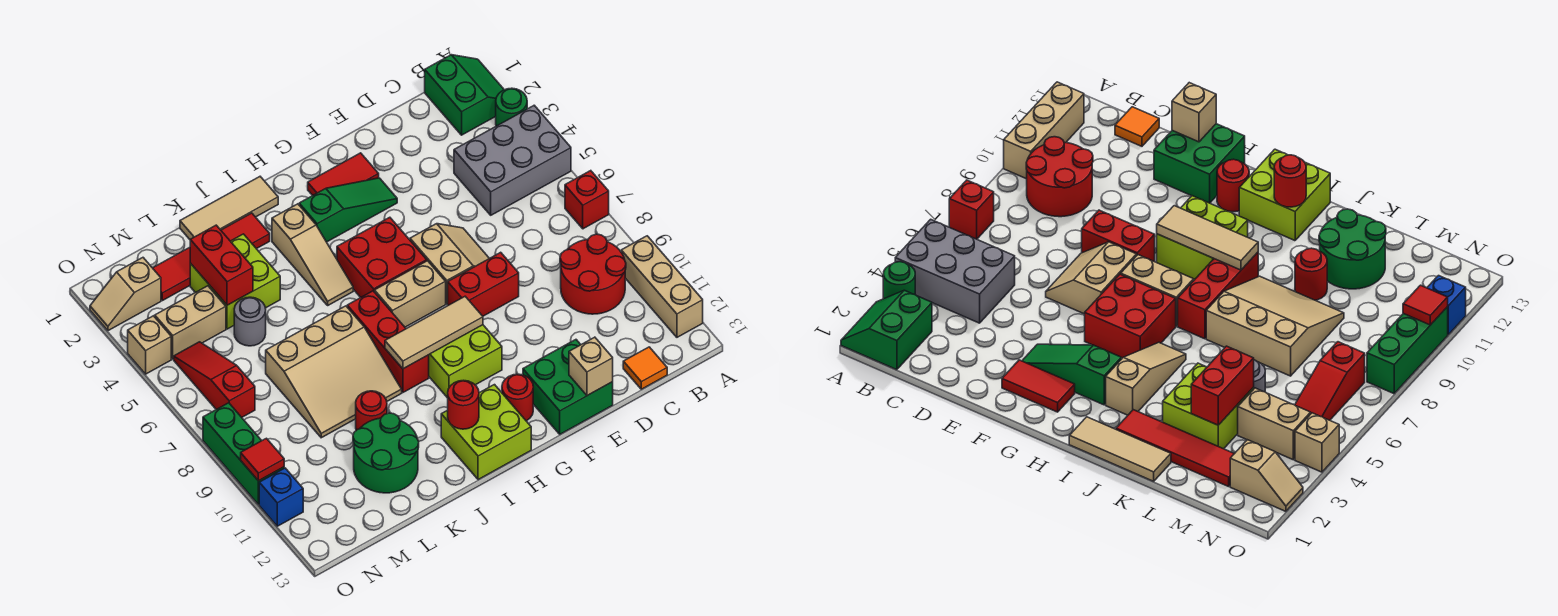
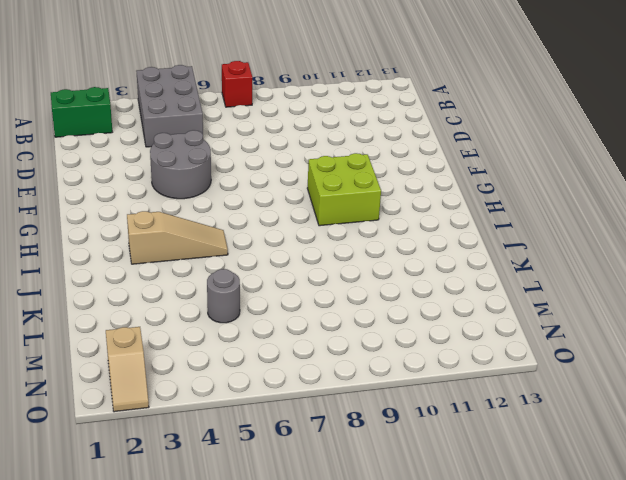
grey 2x2 round brick [150,130,211,199] -> none
none -> green 1x1 round brick [496,88,527,126]
none -> tan 1x3 brick [621,236,703,337]
none -> red 2x2 round brick [560,234,626,314]
none -> orange 1x1 tile [623,347,667,389]

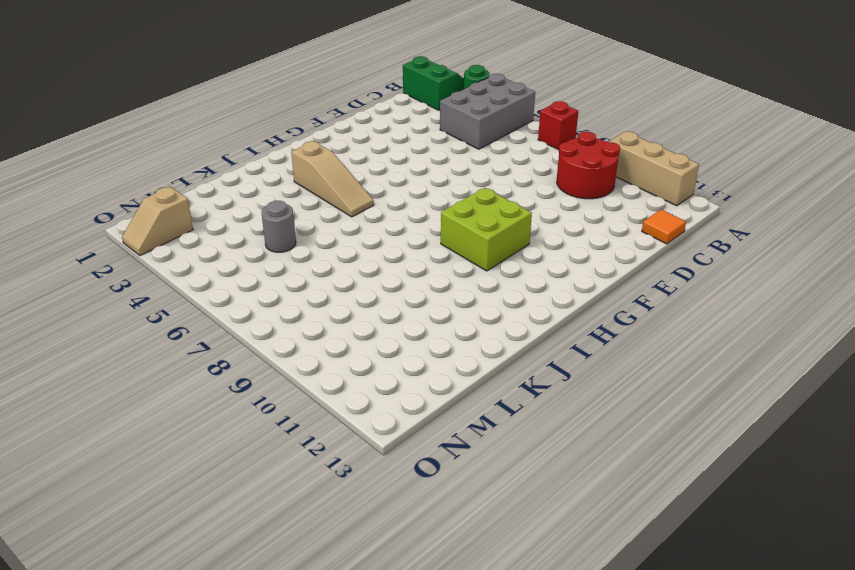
none -> tan 2x2 slope [410,224,489,304]
none -> red 1x2 brick [448,252,519,316]
none -> green 2x2 brick [523,340,613,434]
none -> red 1x2 tile [308,153,379,196]

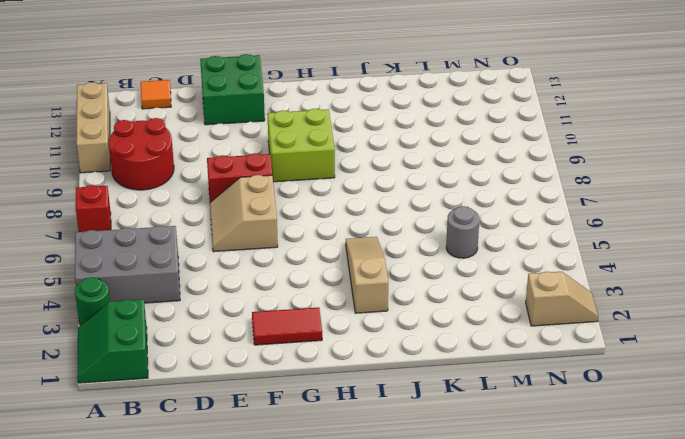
none -> green 1x3 slope [299,178,397,242]
none -> red 2x2 brick [337,217,427,297]
none -> tan 1x2 brick [374,261,446,327]
none -> red 1x1 round brick [502,374,533,421]

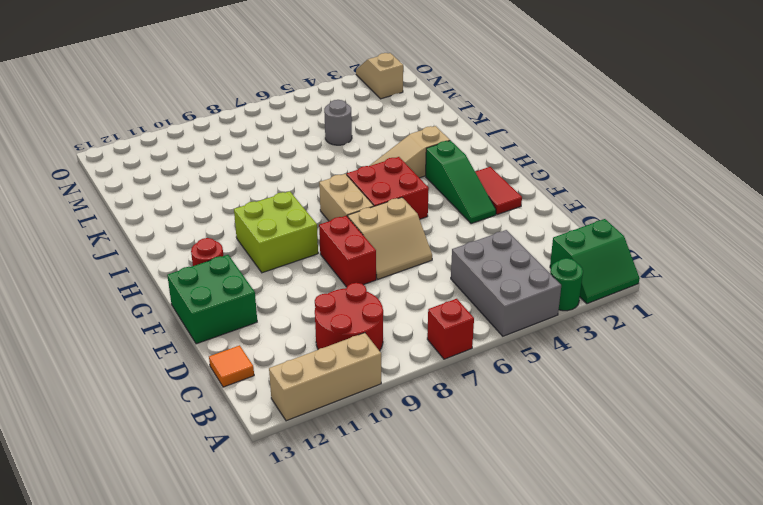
none -> lime 2x2 brick [441,385,531,480]
none -> tan 1x3 tile [180,177,278,240]
none -> red 1x3 brick [347,291,429,392]
none -> red 1x4 tile [153,213,270,301]

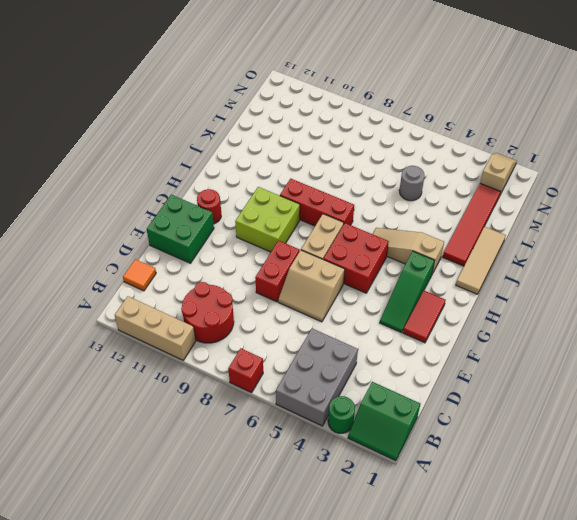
none -> lime 2x2 brick [441,385,531,480]
none -> tan 3x3 slope [266,306,402,438]
none -> lime 2x2 brick [190,234,280,329]
none -> red 1x1 round brick [356,391,387,430]

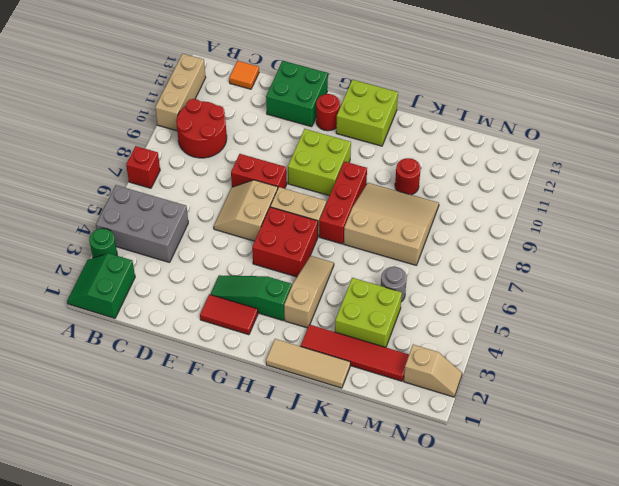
none -> green 2x2 round brick [353,413,419,493]
none -> tan 1x2 brick [155,286,226,359]
none -> red 1x3 slope [174,342,255,417]
none -> tan 1x1 brick [128,316,171,374]

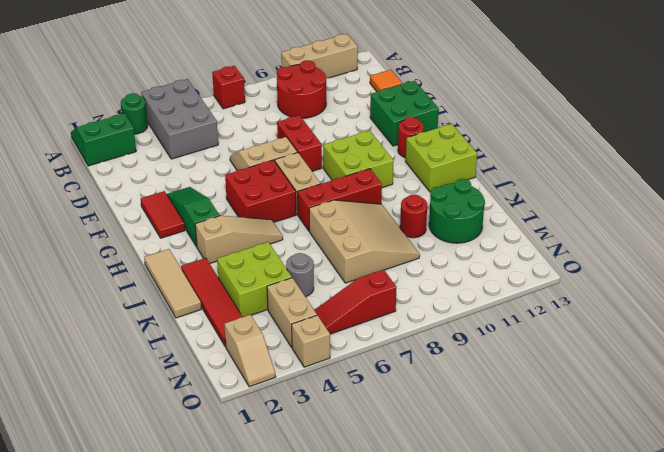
none -> green 1x3 brick [203,403,284,505]
none -> blue 1x1 brick [259,468,303,526]
none -> tan 1x1 brick [569,337,613,396]
none -> tan 1x3 tile [385,297,483,369]

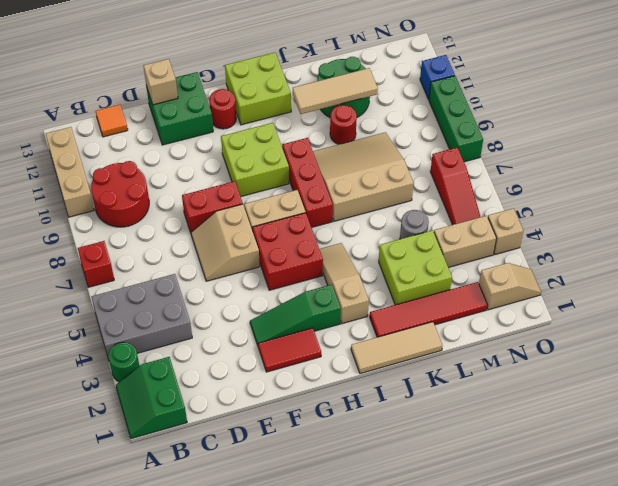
tan 1x3 tile [293,68,378,114] -> tan 1x3 tile moved to [385,297,483,369]
none -> red 1x1 round brick [448,380,479,429]
none -> red 1x2 brick [190,225,253,305]
none -> red 1x1 tile [241,438,284,481]

